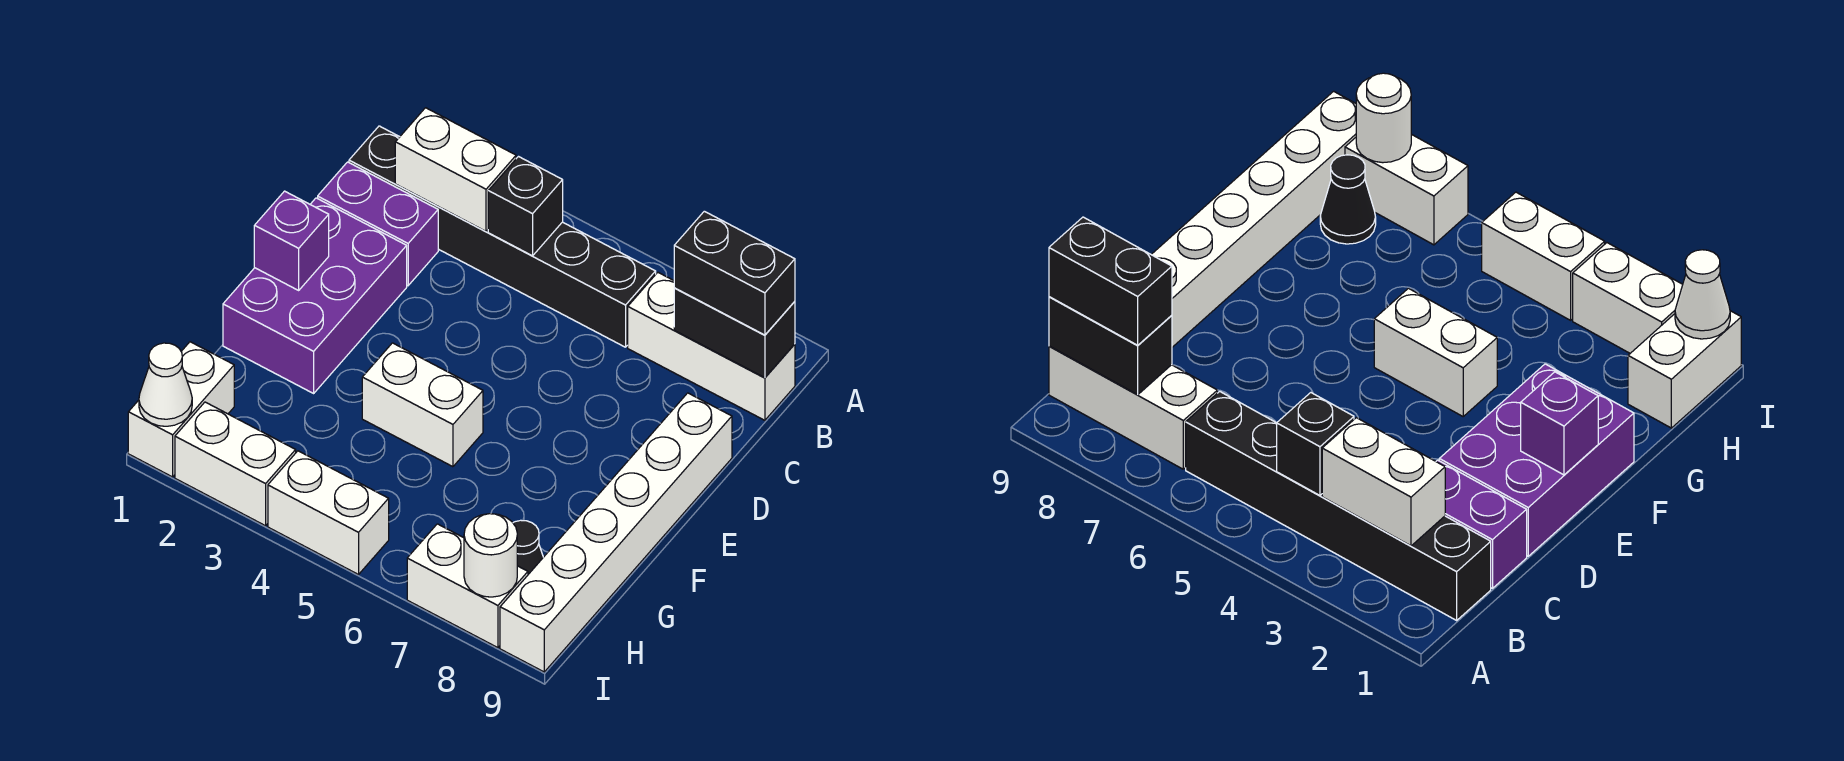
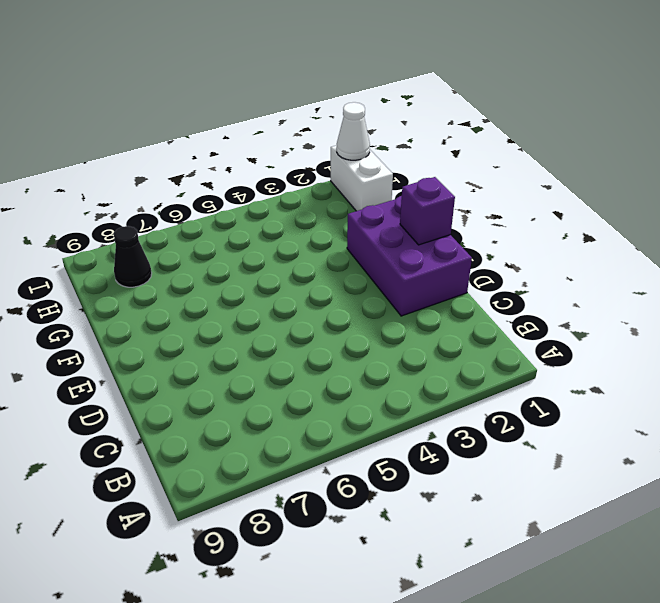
none -> black 1x6 brick [349,126,656,347]
none -> white 1x3 brick [628,272,795,420]
none -> purple 1x2 brick [318,162,438,286]

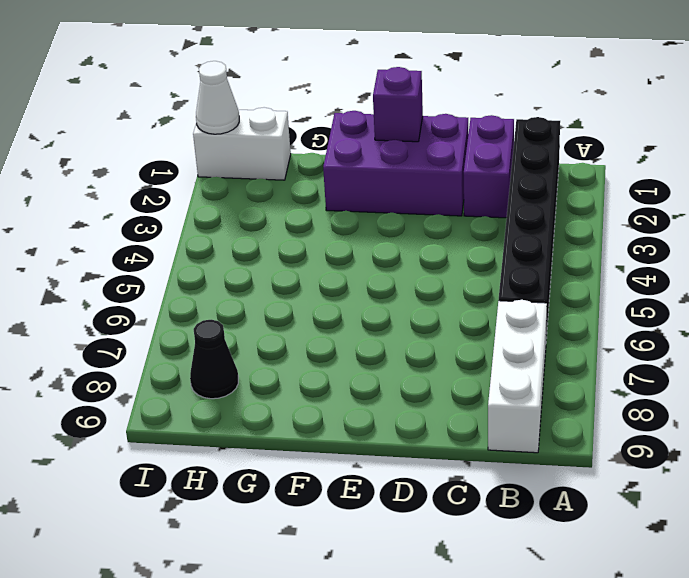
none -> white 1x6 brick [500,393,732,672]
none -> white 1x2 brick [362,343,483,467]
none -> white 1x2 brick [175,402,296,526]

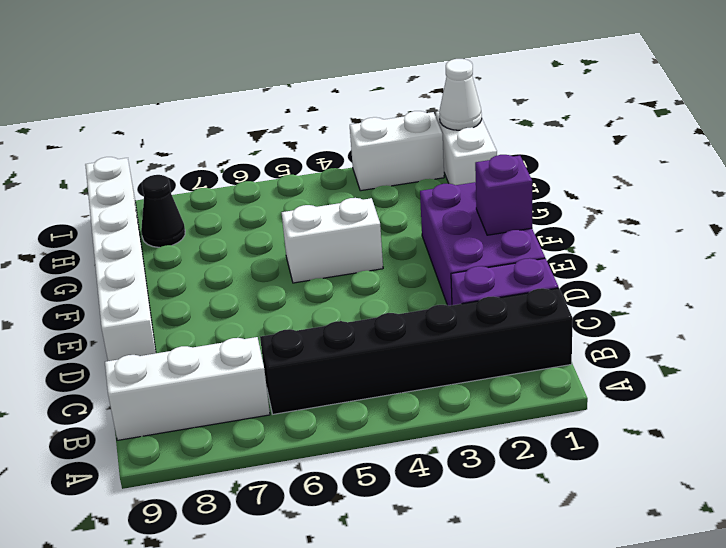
none -> white 1x2 brick [268,451,389,575]
none -> white 1x2 brick [407,524,528,648]
none -> white 1x2 brick [395,108,516,231]

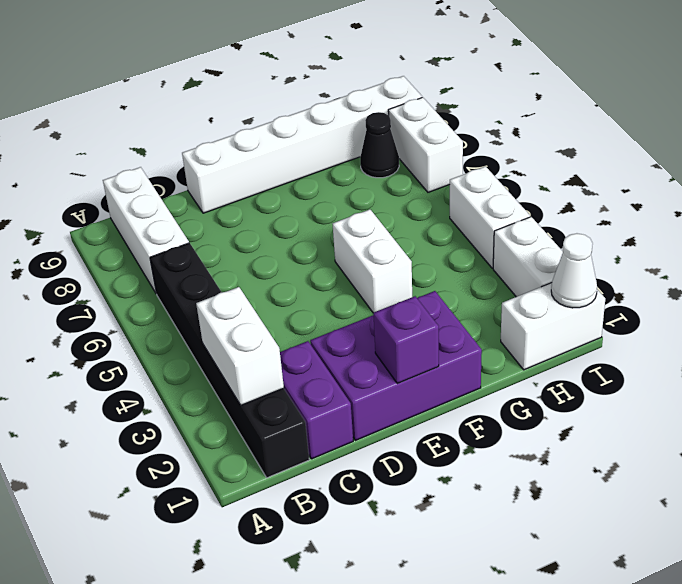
none -> black 1x1 brick [488,157,563,256]
none -> black 1x2 brick [674,288,795,378]
none -> white 1x1 round brick [464,514,517,597]

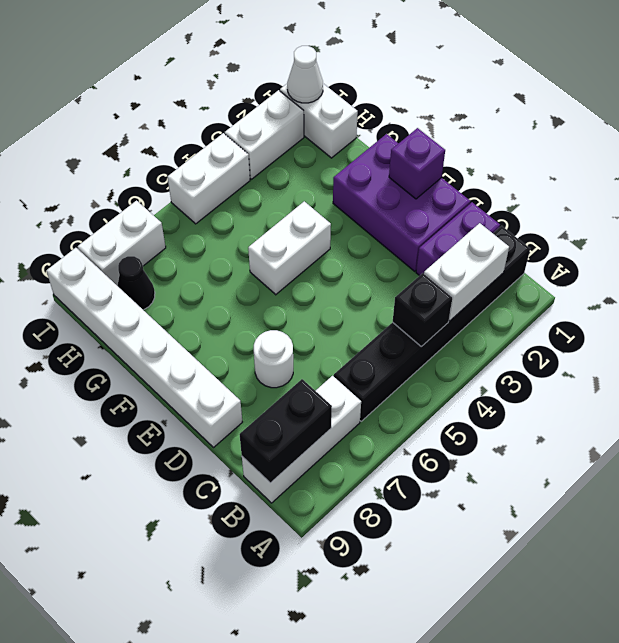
white 1x1 round brick [254,330,293,388] -> white 1x1 round brick moved to [464,514,517,597]
none -> black 1x2 brick [674,211,795,335]

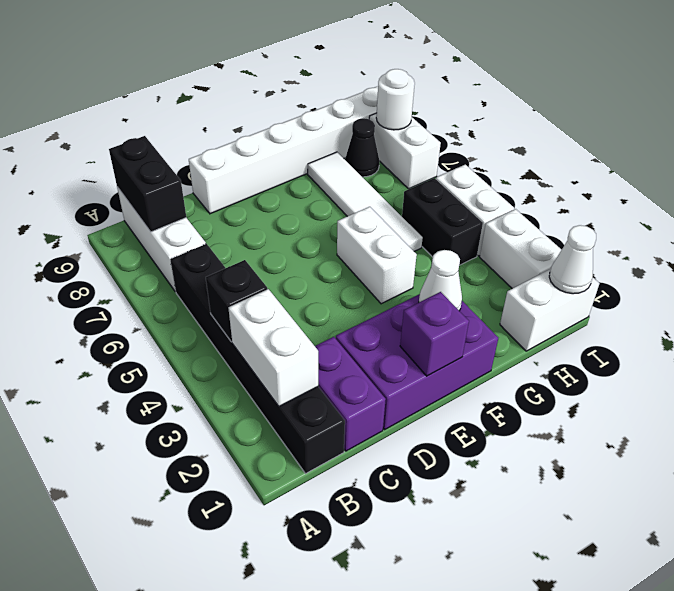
white 1x1 cone [419,250,462,311] -> none
white 1x4 tile [308,152,423,251] -> none
black 1x2 brick [402,178,483,265] -> black 1x2 brick moved to [674,211,795,335]

